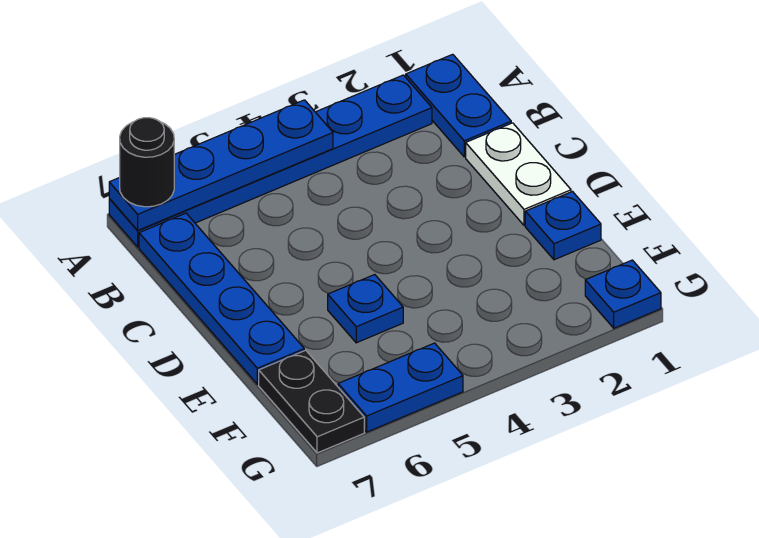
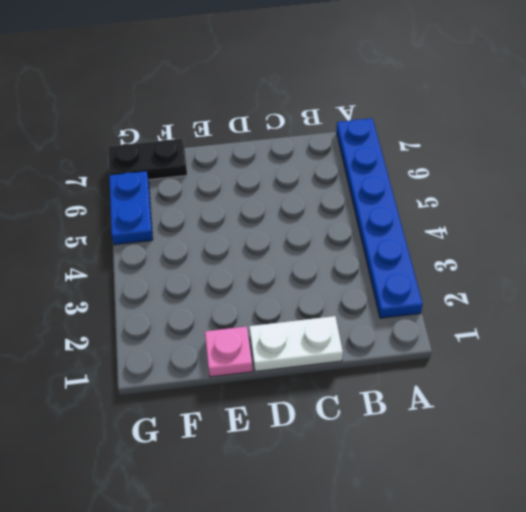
pink 1x1 plate [205,326,253,377] -> blue 1x1 plate [525,192,601,260]
none -> blue 1x2 plate [406,54,511,157]
none -> blue 1x4 plate [139,213,304,384]

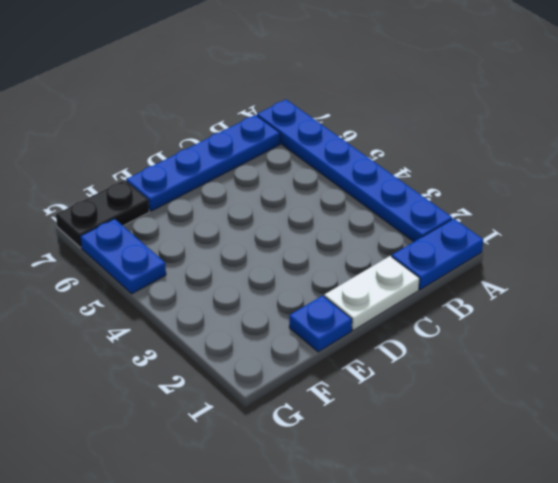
none -> blue 1x1 plate [328,275,403,343]
none -> blue 1x1 plate [585,260,661,328]

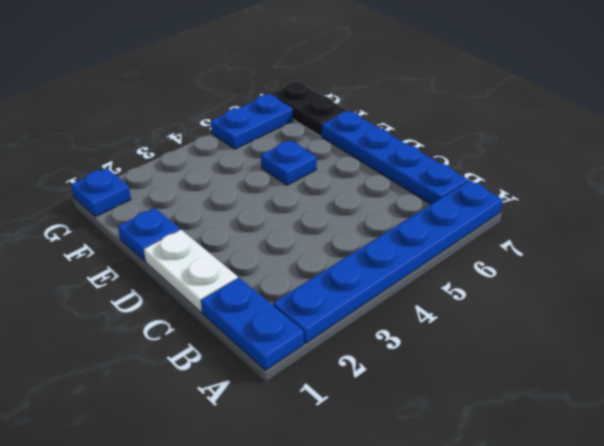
none -> blue 1x4 plate [109,100,333,230]
none -> black 1x1 round brick [120,118,174,207]

